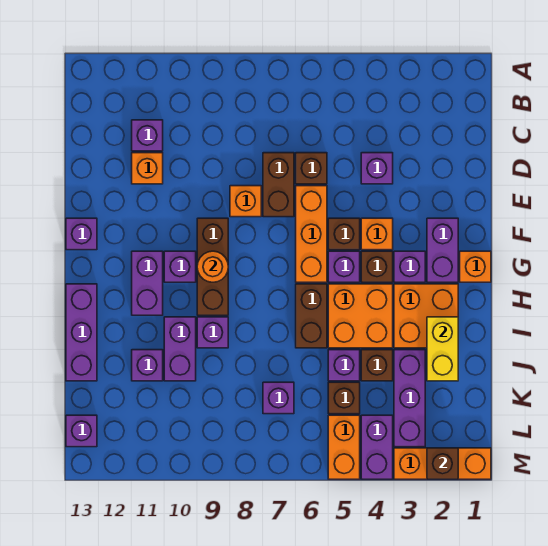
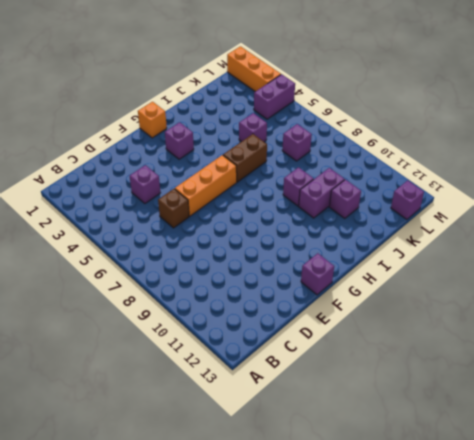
none -> purple 1x1 brick [132,120,163,151]
none -> brown 1x2 brick [263,153,294,217]
none -> orange 1x1 brick [132,153,163,184]
none -> orange 1x1 brick [230,186,261,217]

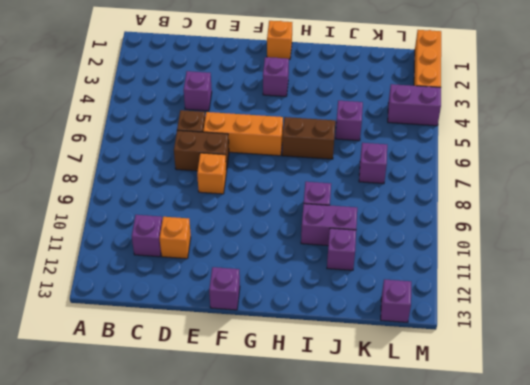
none -> purple 1x2 brick [427,218,458,282]
none -> orange 1x1 brick [361,218,393,250]
none -> brown 1x1 brick [328,218,360,250]
none -> brown 1x3 brick [197,218,228,315]

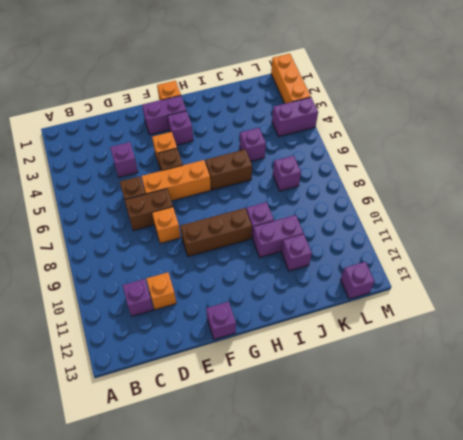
none -> brown 1x1 brick [361,251,393,282]
none -> purple 1x1 brick [328,251,360,282]
none -> purple 1x1 brick [164,251,196,282]
none -> purple 1x2 brick [132,251,163,315]

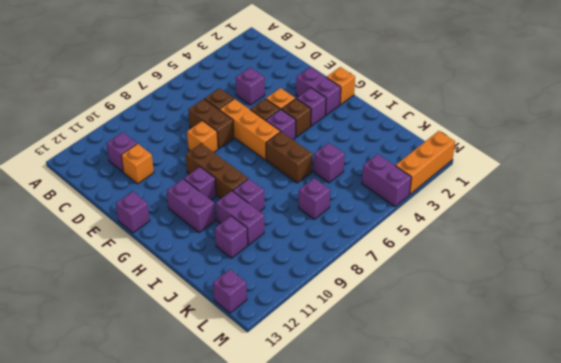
none -> orange 2x2 brick [394,284,458,348]
none -> orange 2x2 brick [328,284,393,348]
none -> purple 1x3 brick [66,284,97,381]
none -> purple 1x3 brick [394,350,425,447]

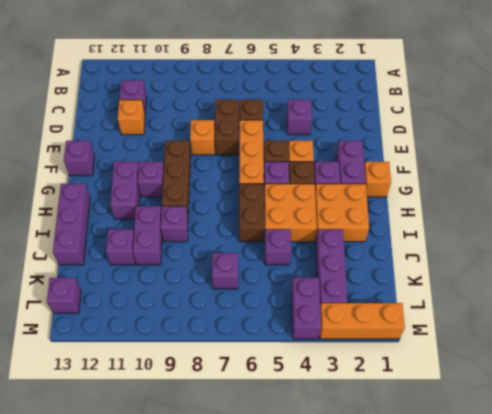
none -> brown 1x1 brick [361,350,393,381]
none -> brown 1x1 brick [328,382,360,414]
none -> orange 1x2 brick [328,415,360,479]
none -> orange 1x1 round brick [197,251,228,282]

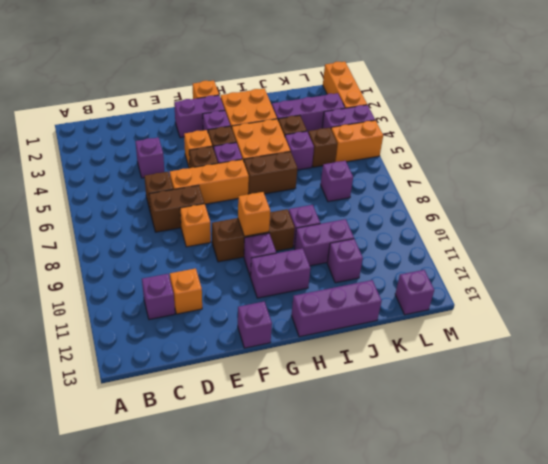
orange 1x1 brick [238,192,270,236] -> orange 1x1 round brick [197,251,228,282]
none -> yellow 1x2 brick [427,317,458,381]
none -> brown 1x1 brick [427,448,458,479]

